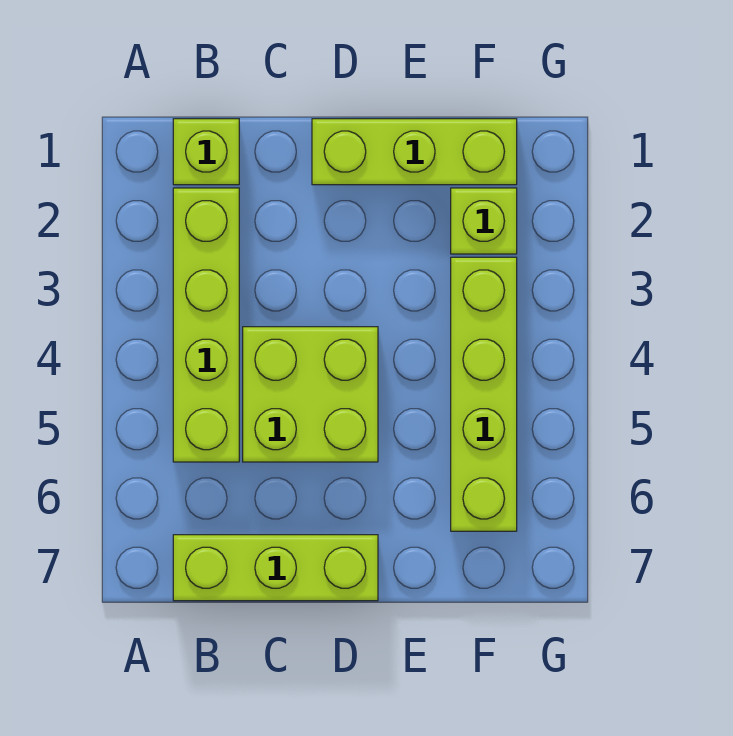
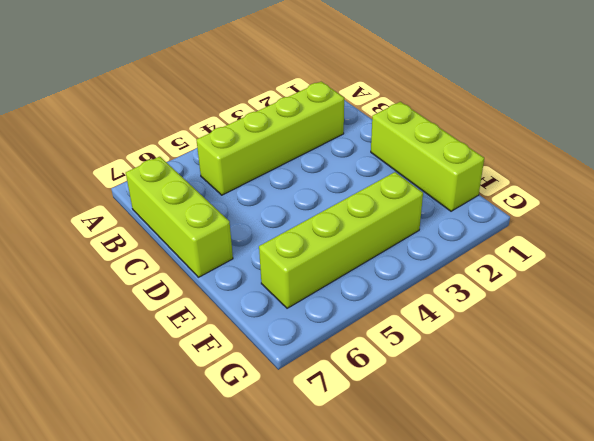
none -> lime 1x1 brick [173,119,239,185]
none -> lime 2x2 brick [243,327,378,462]

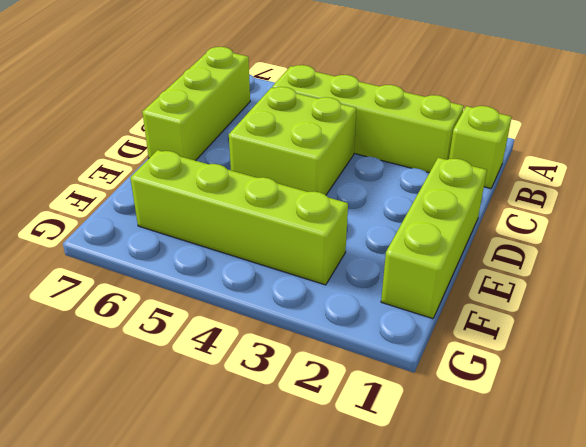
none -> lime 1x1 brick [451,188,517,254]

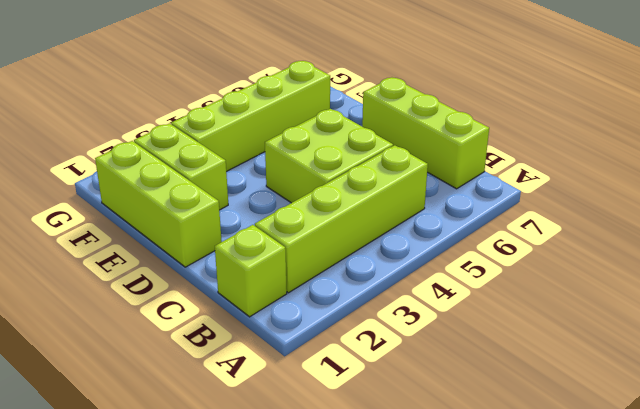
lime 1x2 brick [134,123,228,210] -> lime 1x1 brick [451,188,517,254]

